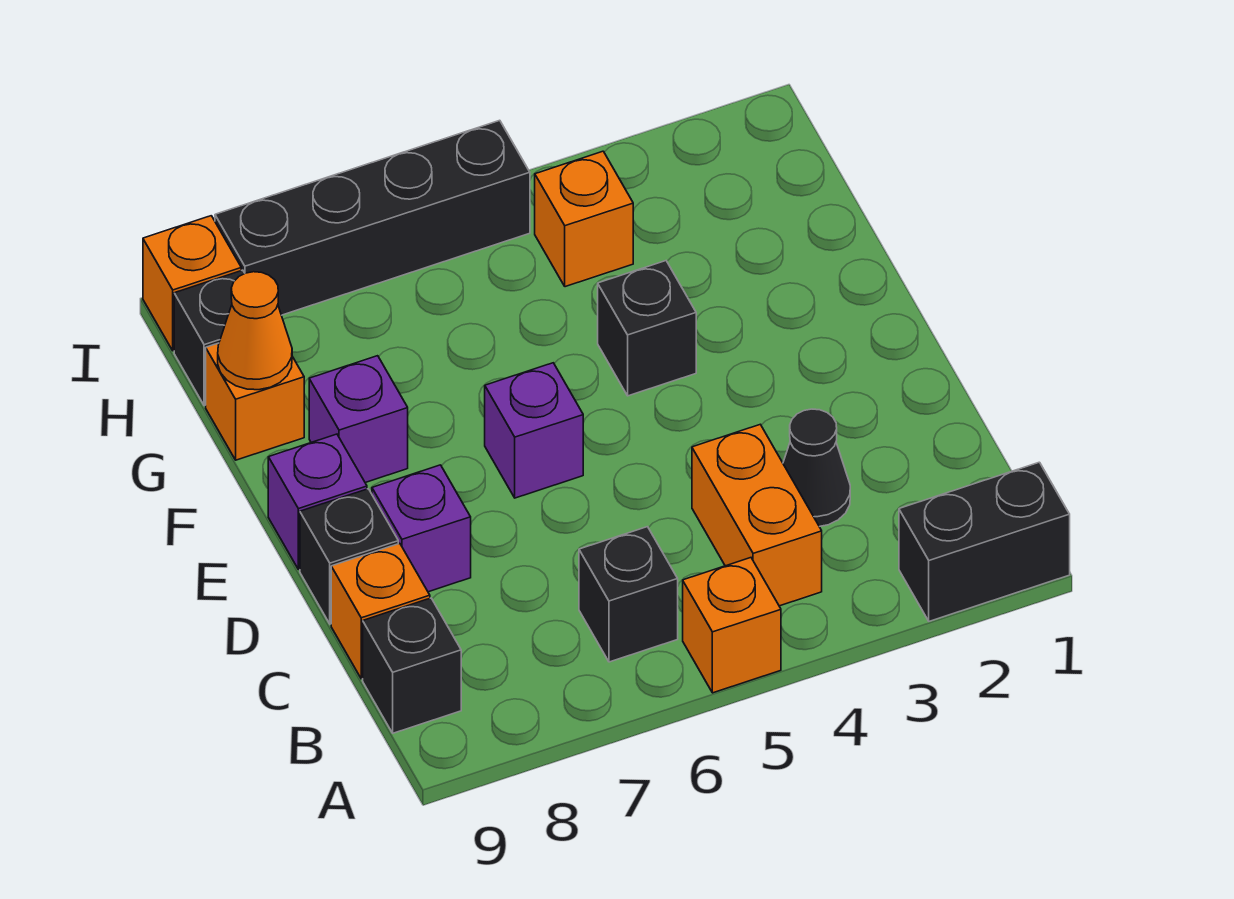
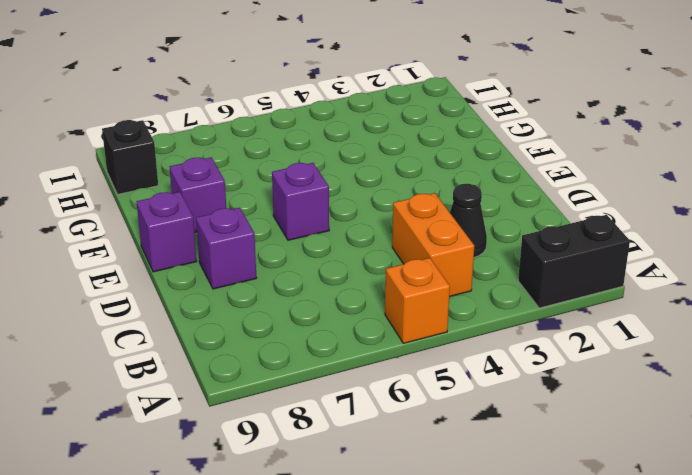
none -> black 1x1 brick [579,527,678,662]
none -> black 1x1 brick [363,598,461,733]
none -> orange 1x1 brick [331,543,430,679]

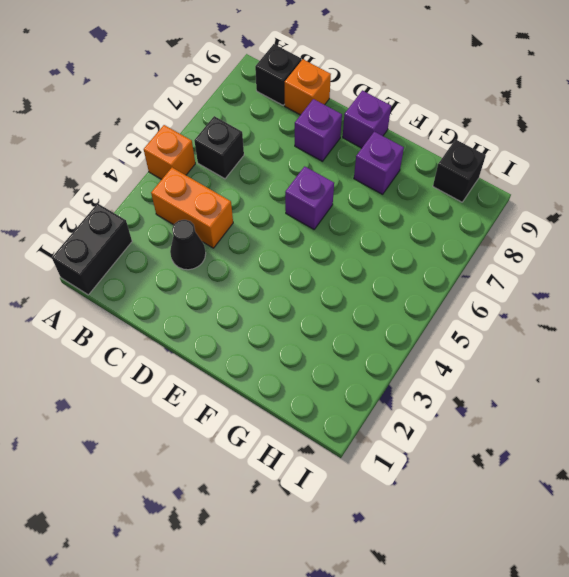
none -> black 1x1 brick [300,489,398,624]
none -> black 1x1 brick [598,261,696,396]
none -> orange 1x1 brick [206,343,304,460]

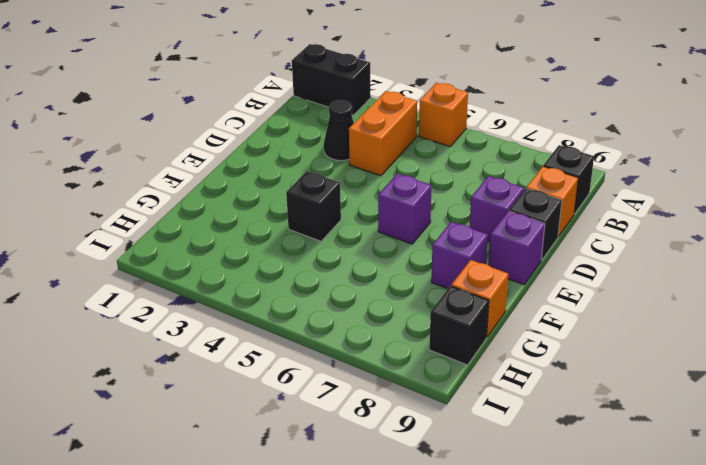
none -> black 1x1 brick [579,527,678,662]
none -> orange 1x1 brick [535,151,633,287]
none -> black 1x4 brick [215,120,530,315]

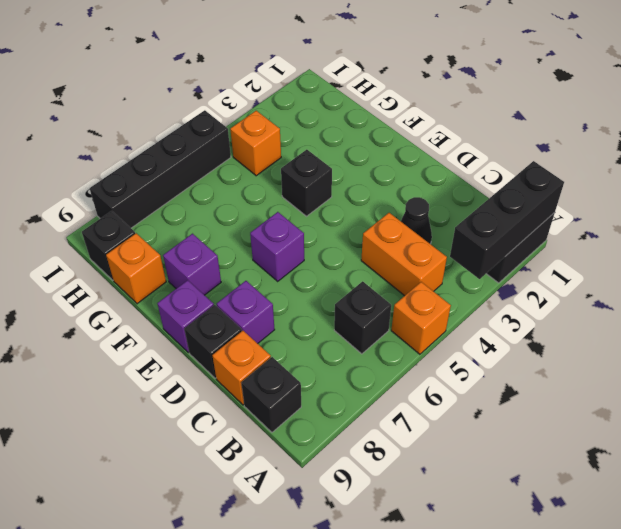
black 1x3 brick [450,161,564,279] -> none
none -> orange 1x1 brick [143,216,241,351]
none -> orange 1x1 cone [218,272,292,390]

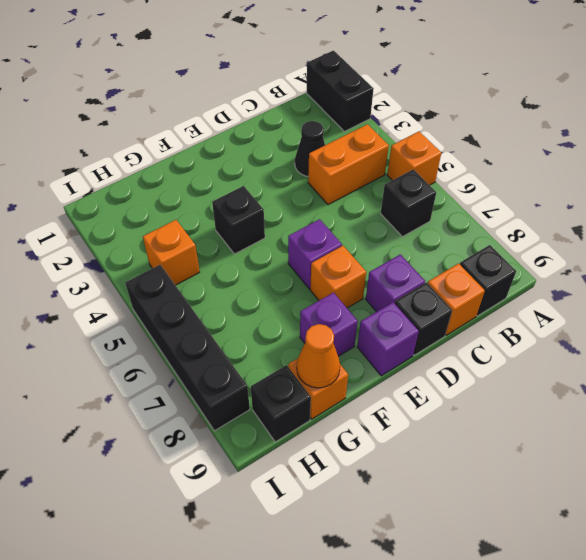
orange 1x1 brick [310,246,366,308] -> orange 1x1 brick moved to [143,216,241,351]

